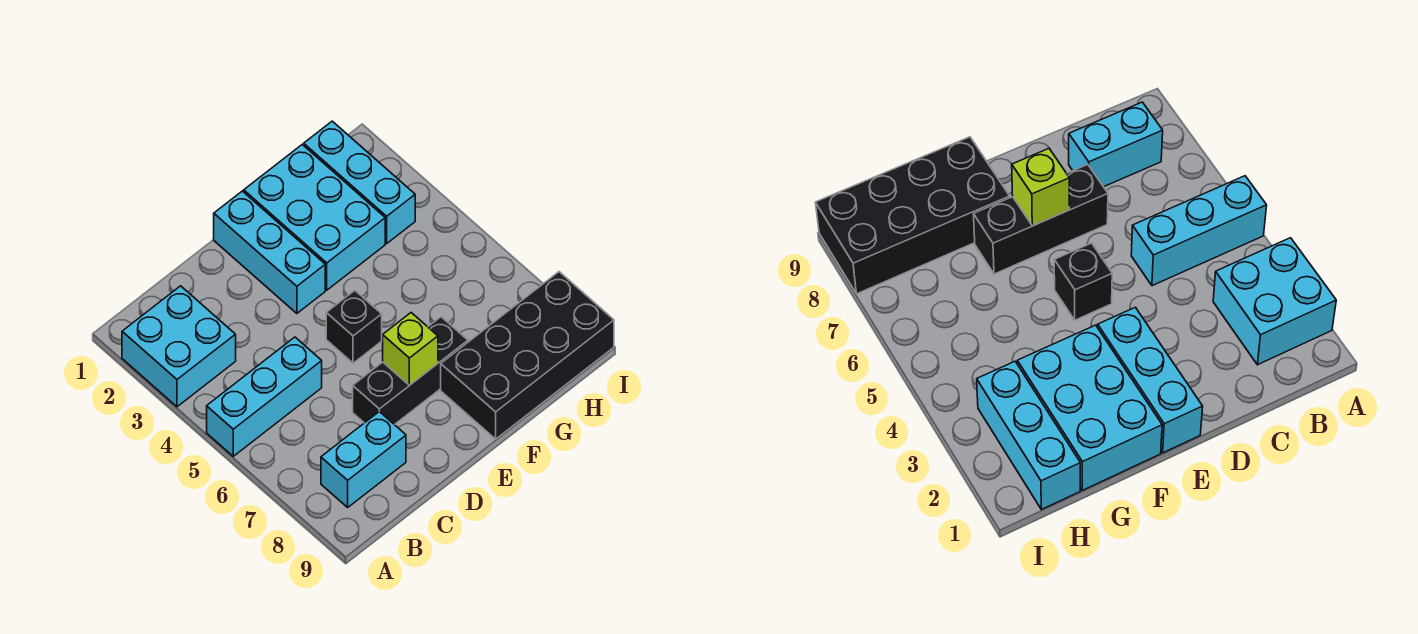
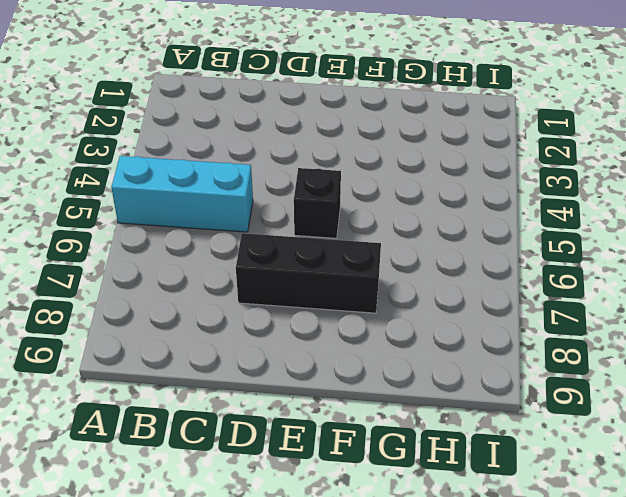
none -> cyan 2x2 brick [122,286,236,407]
none -> cyan 1x2 brick [321,411,406,507]

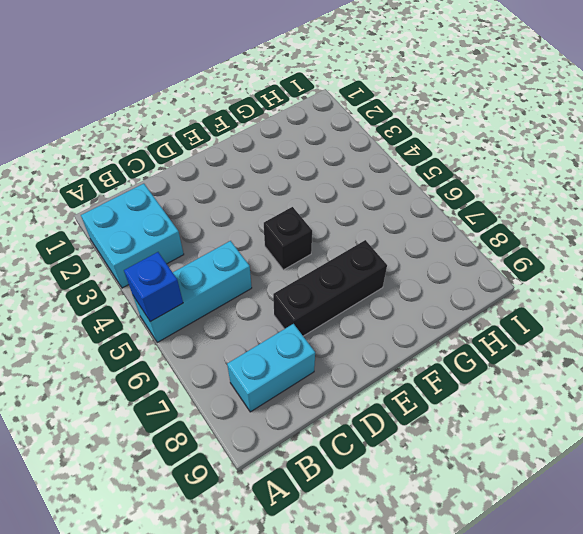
blue 1x1 brick [124,252,183,322] -> none
none -> cyan 1x3 brick [214,191,325,313]
none -> cyan 2x3 brick [244,145,385,290]

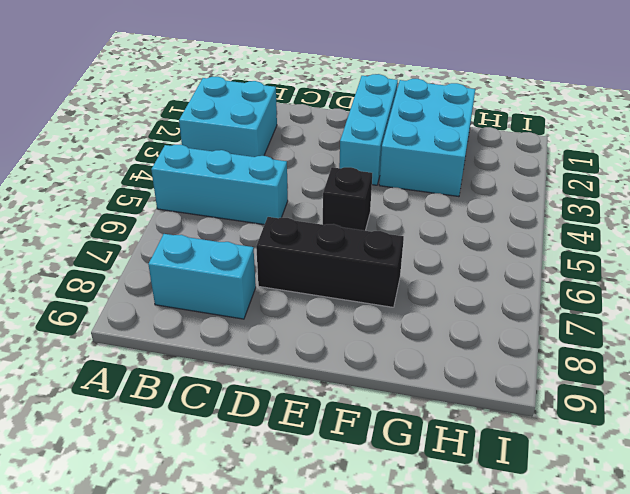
none -> black 2x4 brick [441,272,614,439]
none -> cyan 1x3 brick [304,121,415,243]

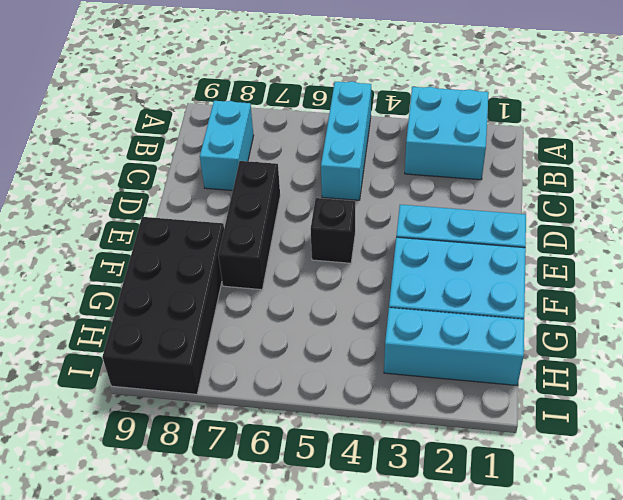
none -> lime 1x1 brick [383,313,438,385]

